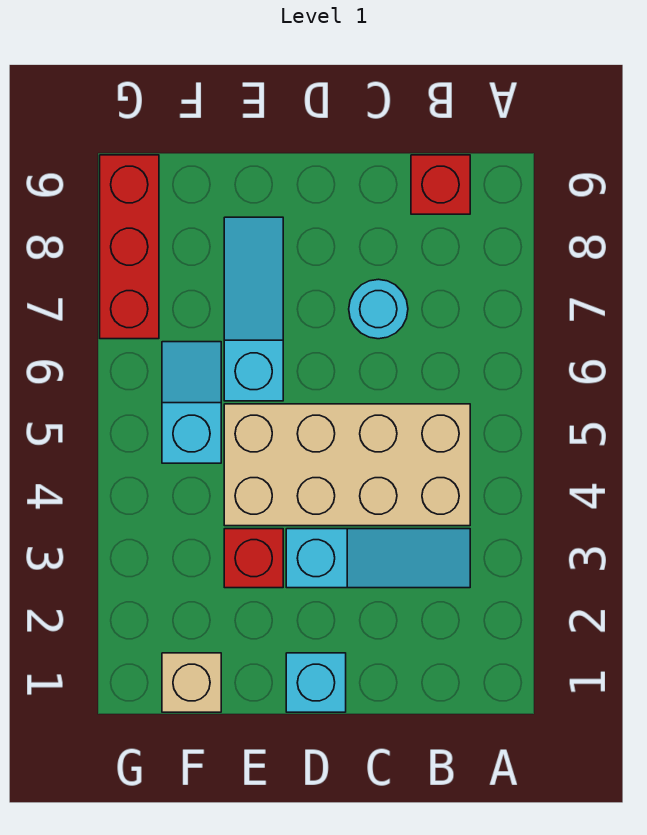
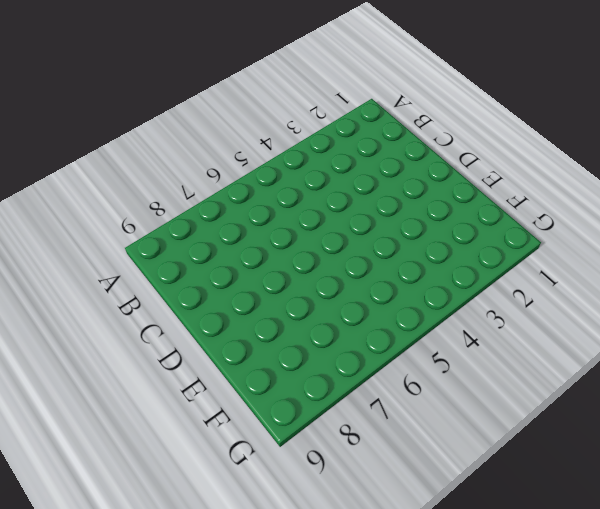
none -> cyan 1x3 slope [286,529,470,588]
none -> tan 2x4 brick [224,404,470,526]

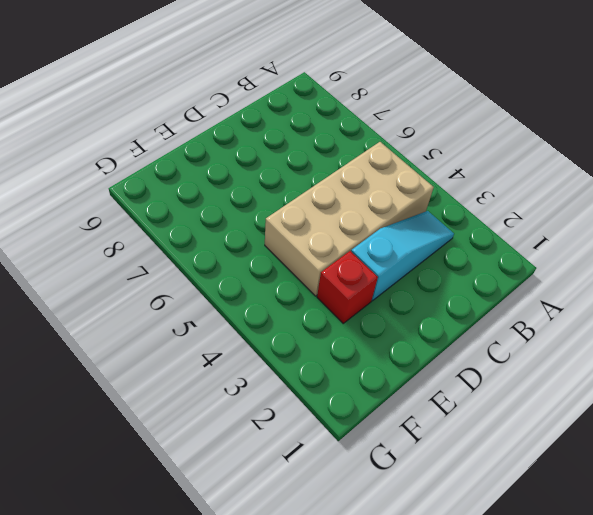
none -> red 1x1 brick [411,155,470,214]
none -> cyan 1x1 round brick [349,279,408,339]

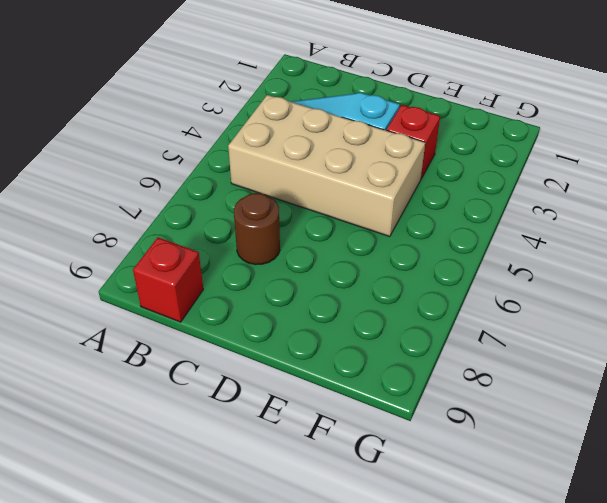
brown 1x1 round brick [234,193,280,265] -> cyan 1x1 round brick [349,279,408,339]
none -> cyan 1x1 brick [286,653,346,712]
none -> cyan 1x3 slope [224,217,283,401]

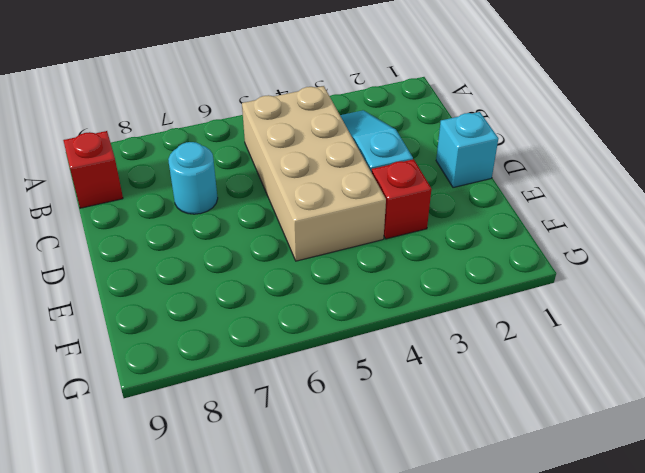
none -> cyan 1x3 slope [224,217,283,401]
none -> tan 1x1 brick [162,653,221,712]

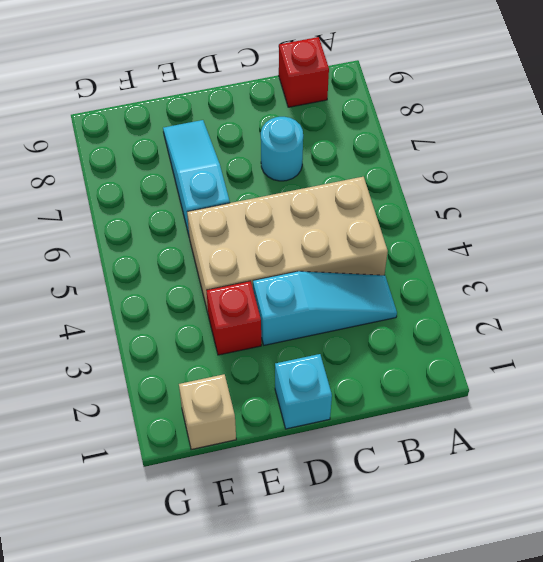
none -> cyan 1x2 slope [162,342,221,463]
none -> red 1x3 brick [100,155,159,339]

